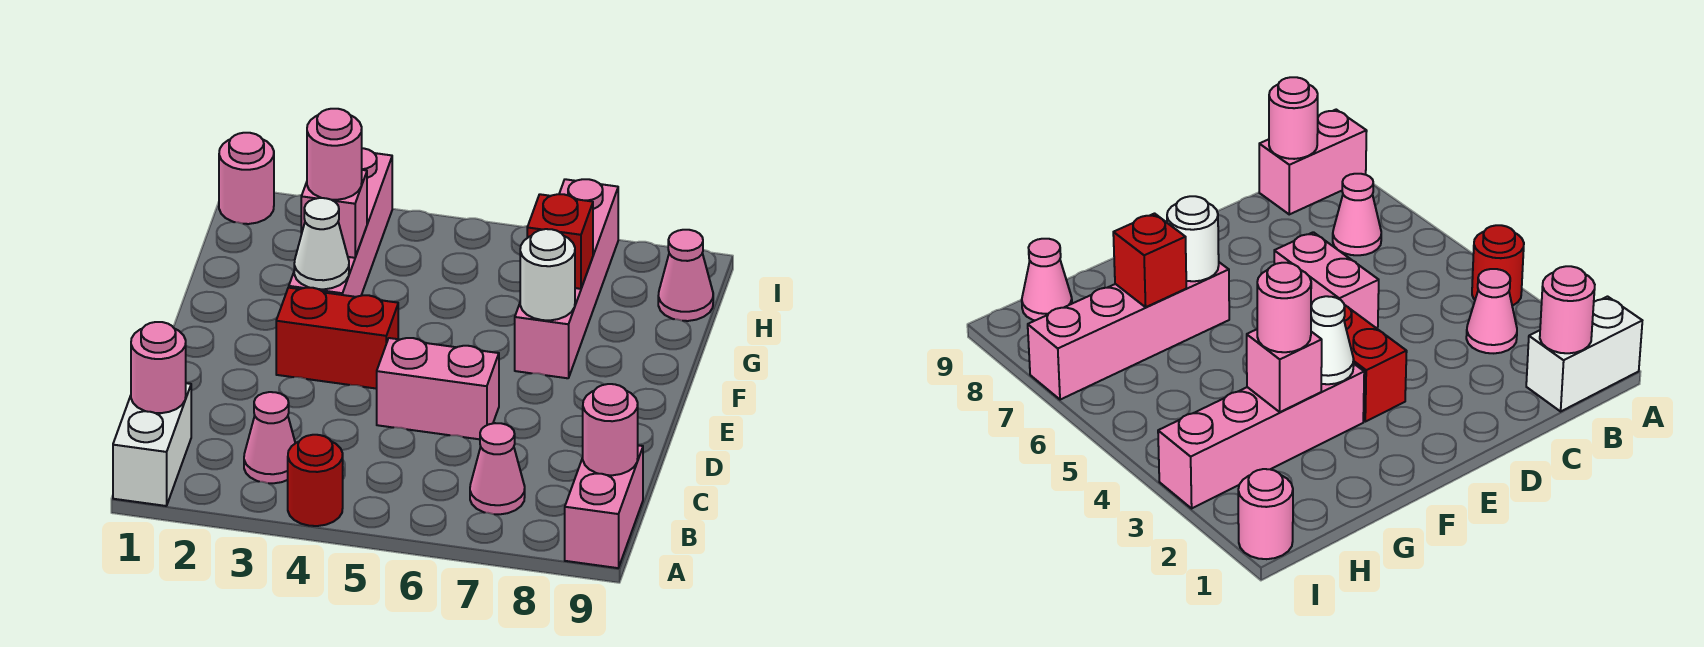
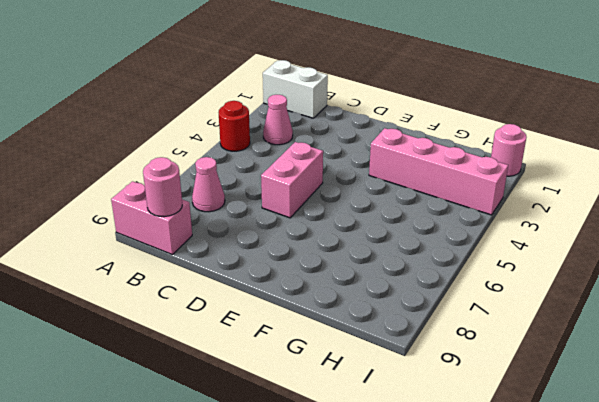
none -> red 1x2 brick [276,288,398,389]
none -> pink 1x4 brick [515,179,618,378]
none -> pink 1x1 cone [658,230,713,321]

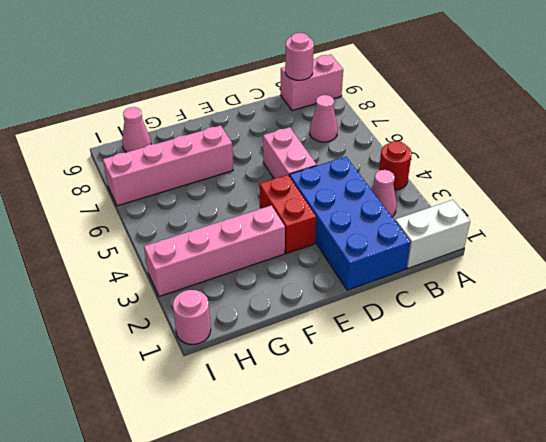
blue 2x4 brick [289,157,411,290] -> none
none -> pink 1x1 round brick [131,322,186,413]
none -> white 1x1 cone [294,198,349,289]
none -> white 1x1 round brick [520,229,575,320]

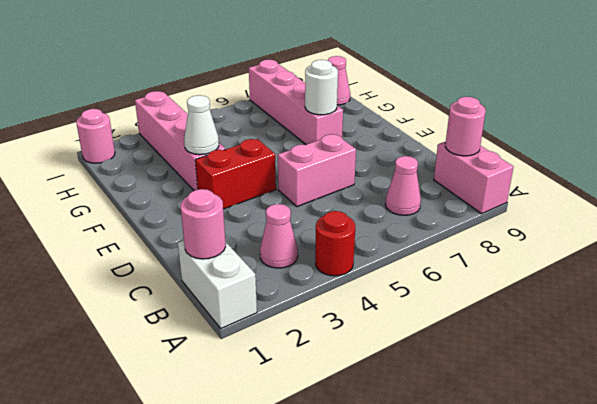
none -> pink 1x1 brick [301,170,367,258]
none -> red 1x1 brick [527,194,593,289]
none -> pink 1x1 round brick [307,109,362,200]

